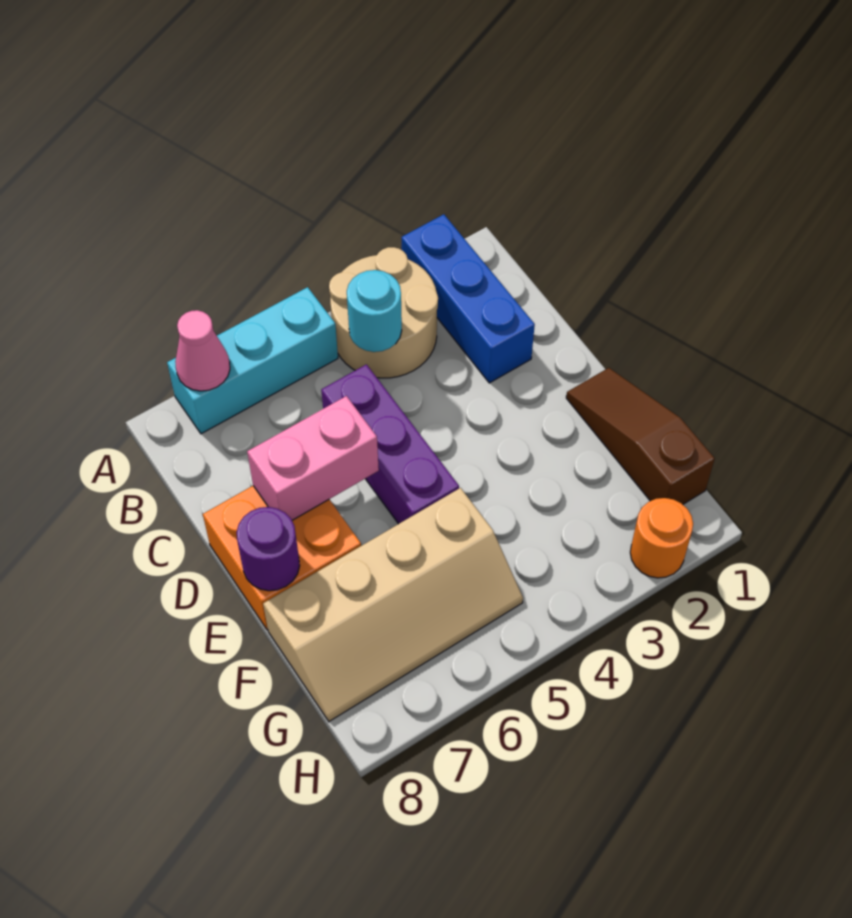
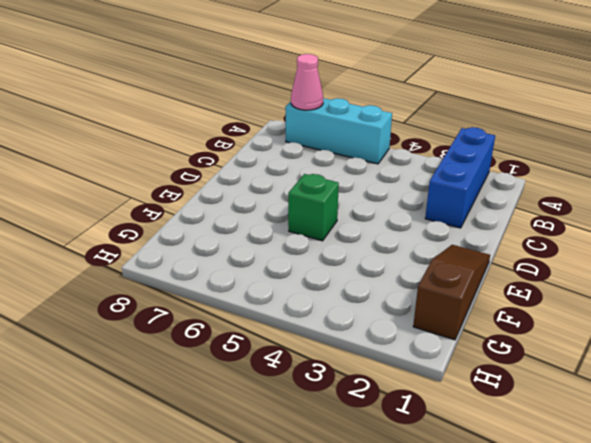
green 1x1 brick [288,174,339,241] -> purple 1x3 brick [321,364,459,524]
none -> tan 2x2 round brick [329,247,438,378]
none -> orange 2x2 brick [203,486,361,630]
none -> tan 2x4 slope [263,488,523,721]

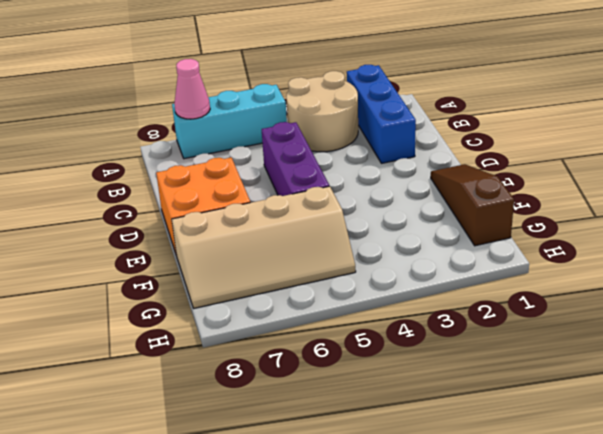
none -> orange 1x1 round brick [630,498,693,578]
none -> cyan 1x1 round brick [347,270,402,352]
none -> pink 1x2 brick [247,396,379,520]

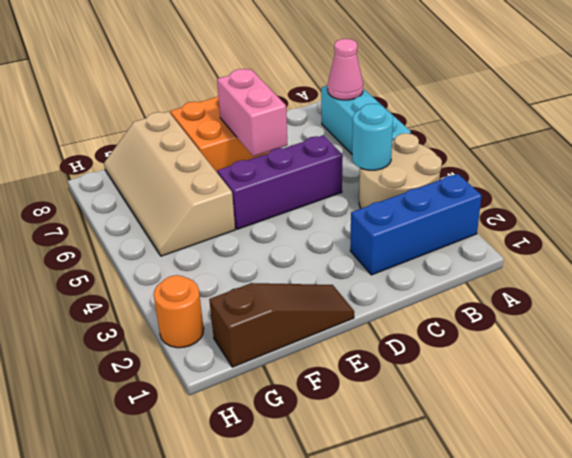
none -> purple 1x1 round brick [237,507,300,591]

